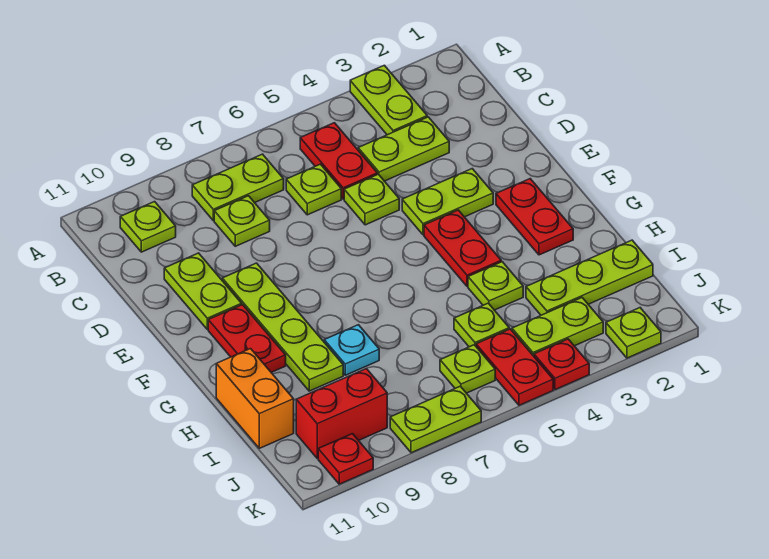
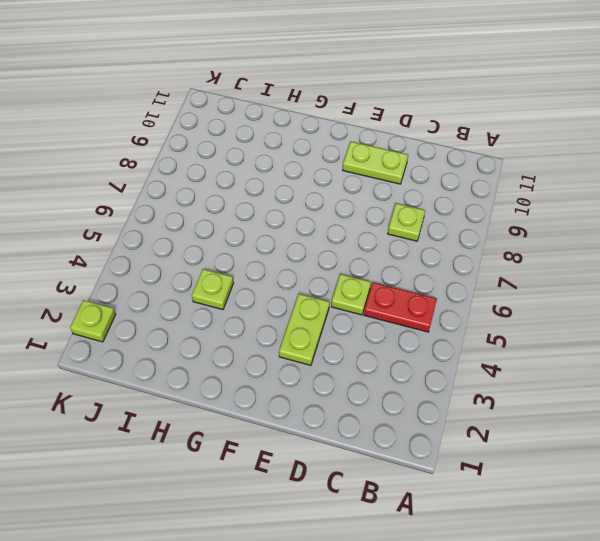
none -> lime 1x2 plate [350,65,427,135]
none -> lime 1x2 plate [192,154,284,221]
none -> lime 1x1 plate [120,202,176,252]

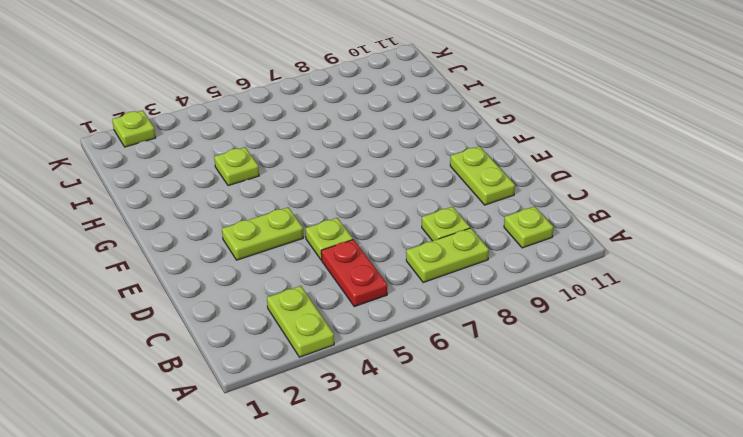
none -> lime 1x2 plate [358,117,449,181]
none -> lime 1x1 plate [286,164,341,215]
none -> lime 1x4 plate [222,263,343,391]

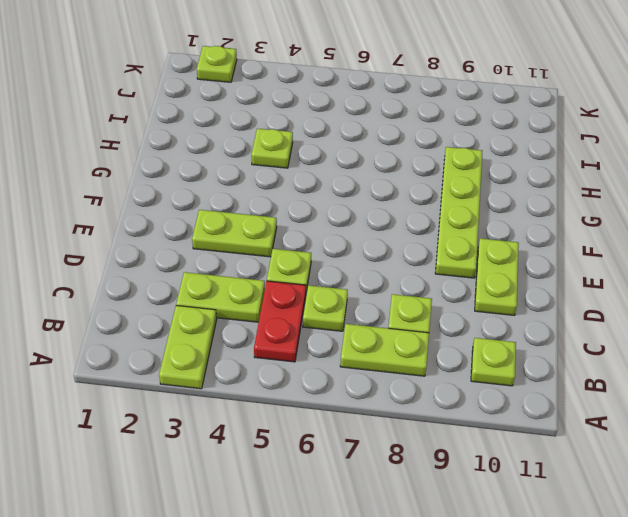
none -> red 1x2 plate [496,179,573,255]
none -> red 1x2 plate [424,210,501,287]
none -> red 1x2 plate [208,305,286,372]

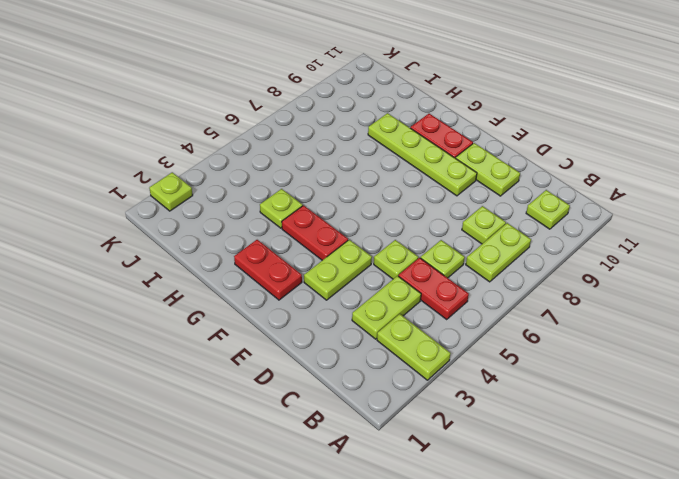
none -> cyan 1x1 plate [324,325,379,375]
none -> orange 1x2 brick [216,349,294,448]
none -> lime 1x3 plate [526,240,653,315]

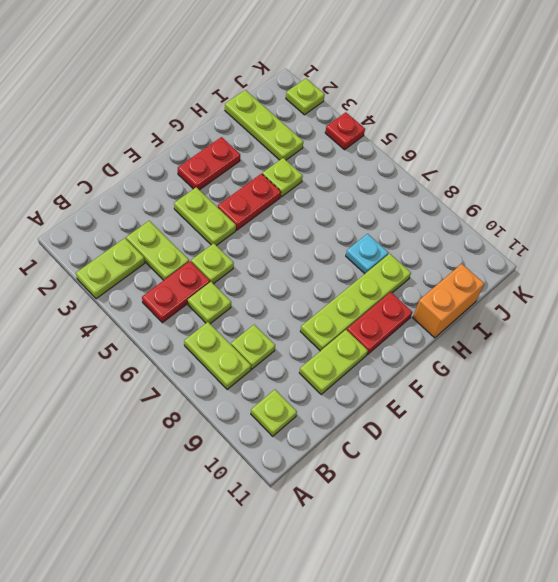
none -> lime 1x1 plate [454,303,509,347]
none -> lime 1x2 plate [512,298,603,356]
none -> red 1x2 plate [476,329,553,405]

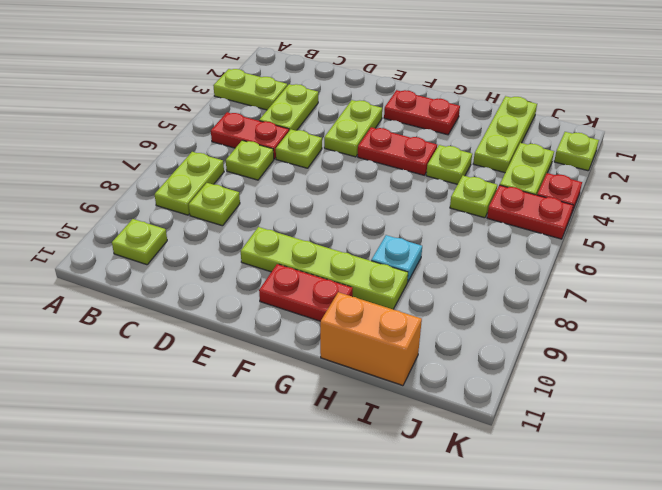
none -> lime 1x2 plate [164,253,242,330]
none -> lime 1x1 plate [440,345,495,393]
none -> red 1x2 brick [296,368,387,458]

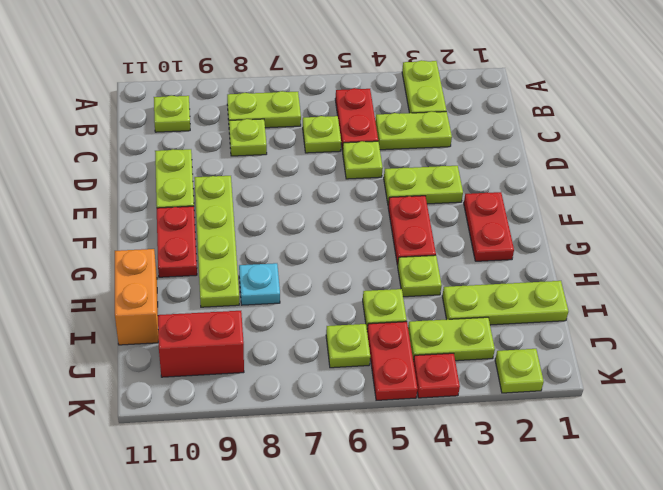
none -> lime 1x2 plate [390,386,481,453]
none -> red 1x1 plate [318,434,373,484]

